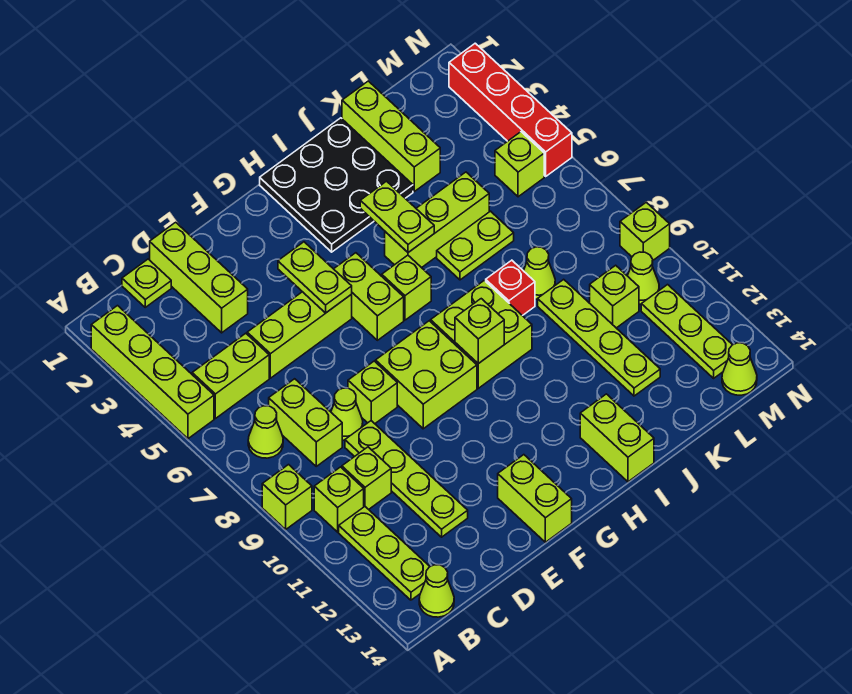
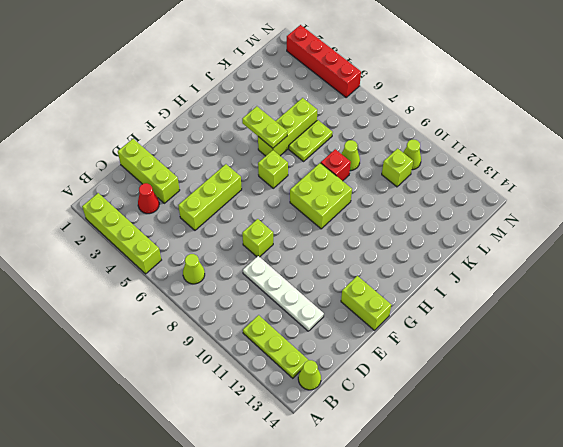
red 1x1 cone [138,183,159,214] -> none
white 1x4 plate [243,256,324,331] -> lime 1x4 plate [345,421,468,537]
none -> lime 1x1 brick [262,465,312,529]
none -> lime 1x2 brick [192,333,269,419]
none -> lime 1x1 brick [314,467,364,532]
none -> lime 1x1 plate [122,259,171,307]

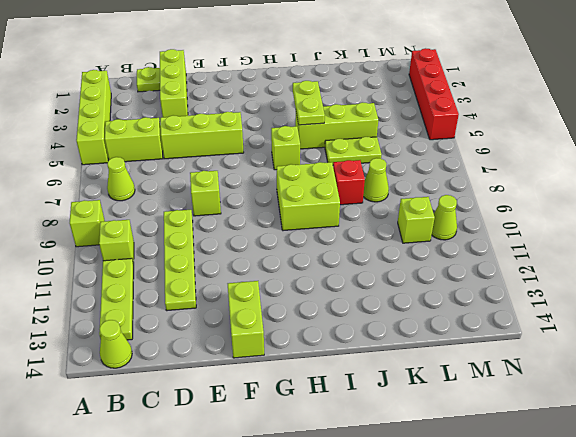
none -> lime 1x2 brick [269,379,342,466]
none -> lime 1x1 brick [342,447,391,509]
none -> lime 1x1 cone [331,388,363,440]
none -> lime 2x2 brick [376,321,477,429]

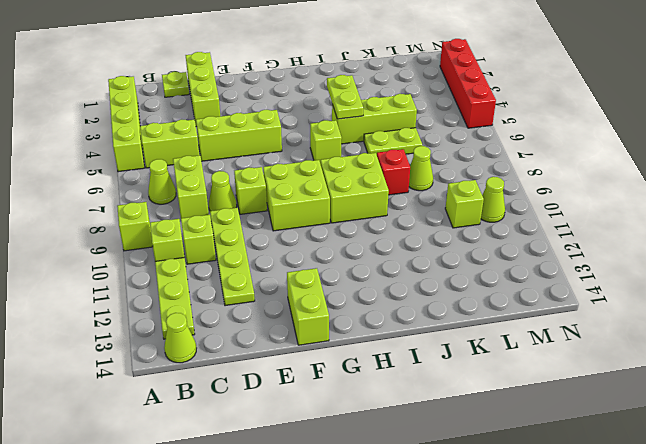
none -> lime 1x2 brick [334,253,404,340]
none -> black 3x3 plate [260,118,413,252]
none -> lime 1x2 brick [580,394,654,482]
none -> lime 1x3 brick [342,81,440,191]

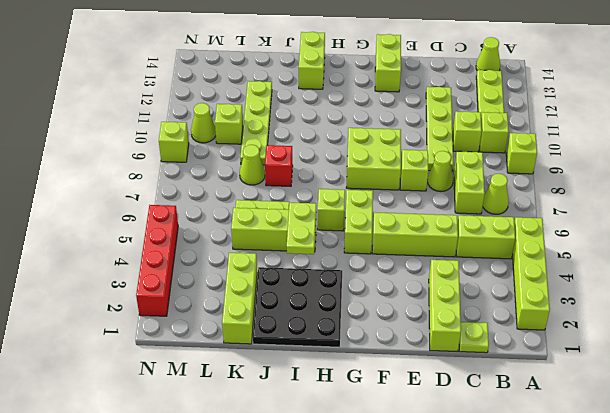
none -> lime 2x2 brick [431,280,532,388]
none -> lime 1x1 brick [495,132,544,197]
none -> lime 1x3 plate [641,285,732,378]
none -> lime 1x1 cone [722,343,757,395]

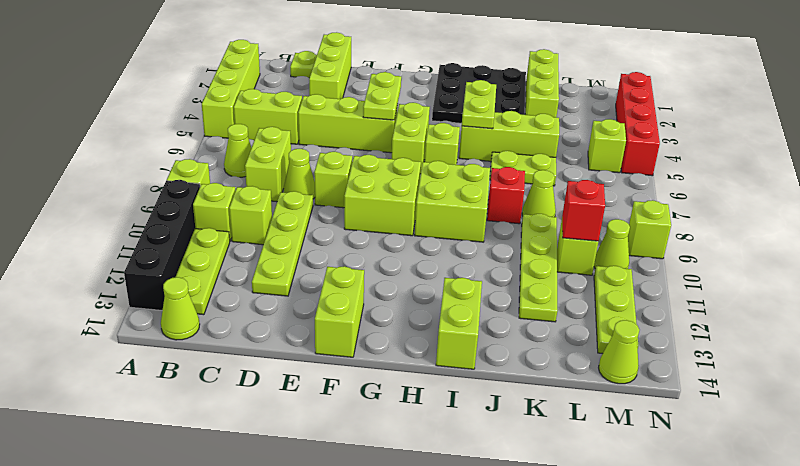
black 1x4 brick [124,180,200,311] -> none
red 1x1 brick [562,180,605,241] -> none
none -> lime 1x1 brick [455,299,504,364]

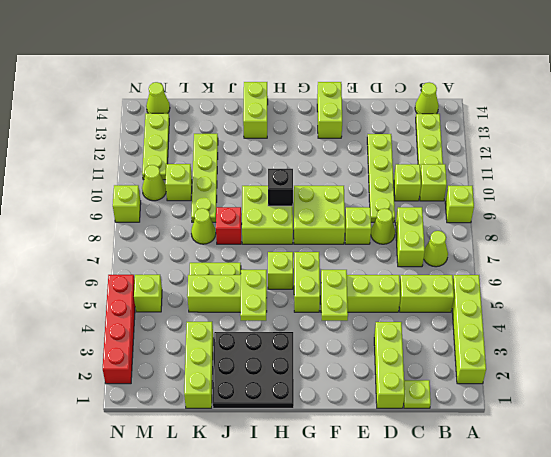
black 1x1 brick [268,169,293,206] -> lime 1x1 brick [455,299,504,364]

